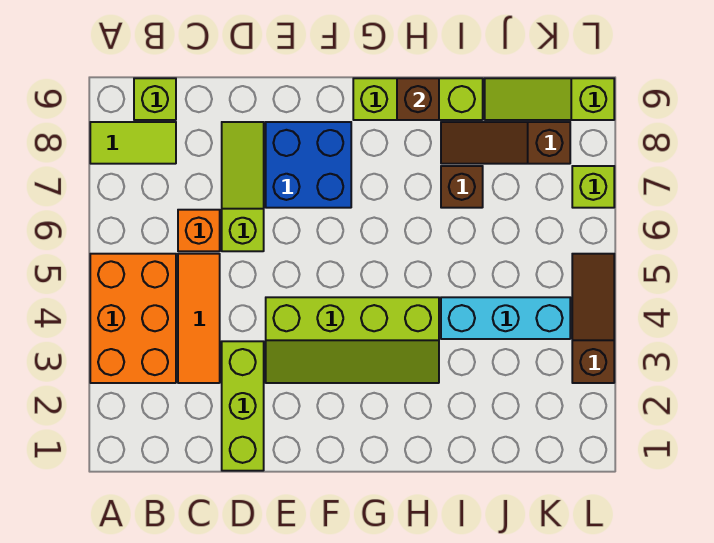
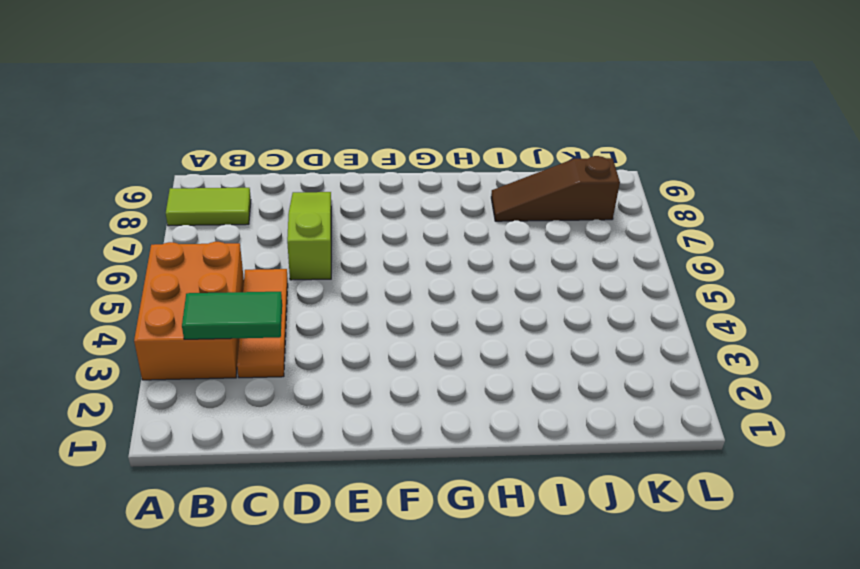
green 1x2 tile [182,292,282,339] -> none
none -> lime 1x1 brick [134,78,176,120]
none -> orange 1x1 brick [178,210,220,251]
none -> lime 1x3 brick [222,341,264,471]

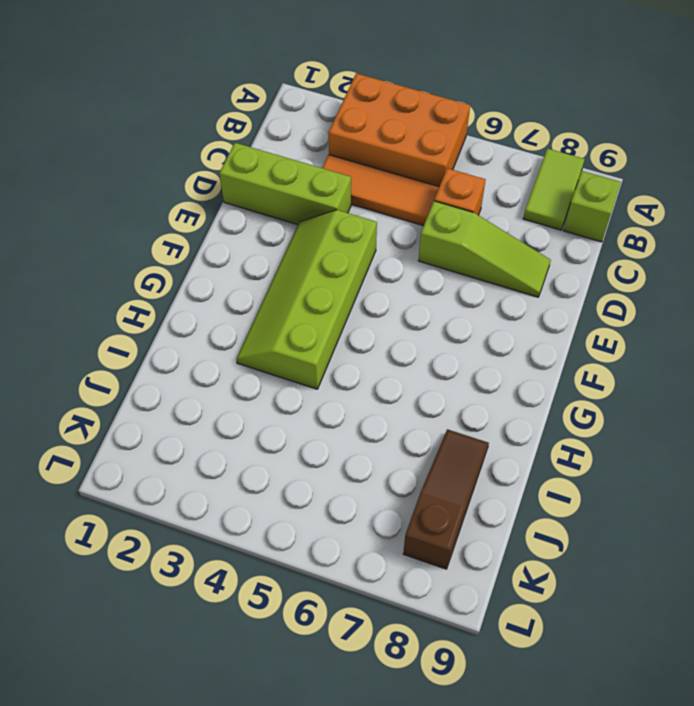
none -> blue 2x2 brick [266,122,351,208]
none -> lime 1x3 brick [353,78,483,120]
none -> cyan 1x3 brick [441,297,570,339]

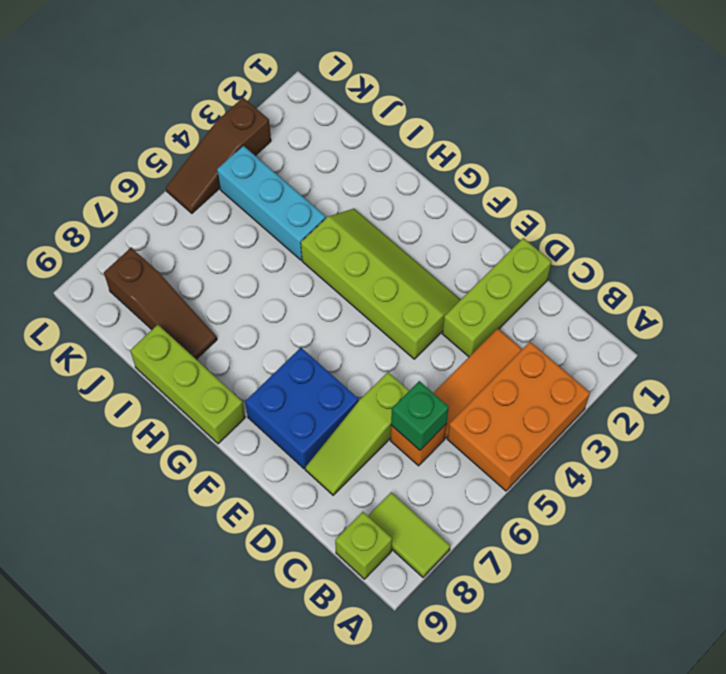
green 1x1 brick [391,381,449,450] -> none
none -> brown 1x1 brick [441,166,483,208]
none -> lime 1x3 slope [485,78,614,120]
none -> lime 1x1 brick [572,166,614,208]

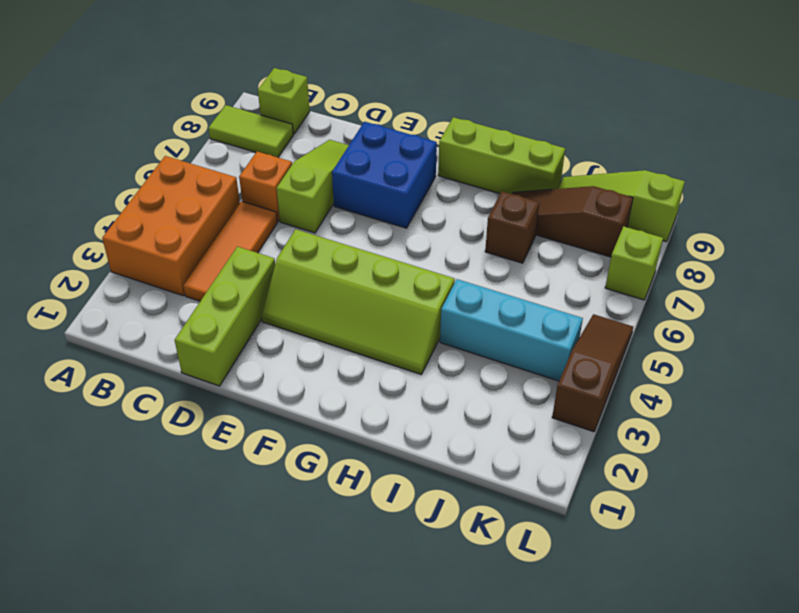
none -> brown 1x1 brick [397,78,439,120]

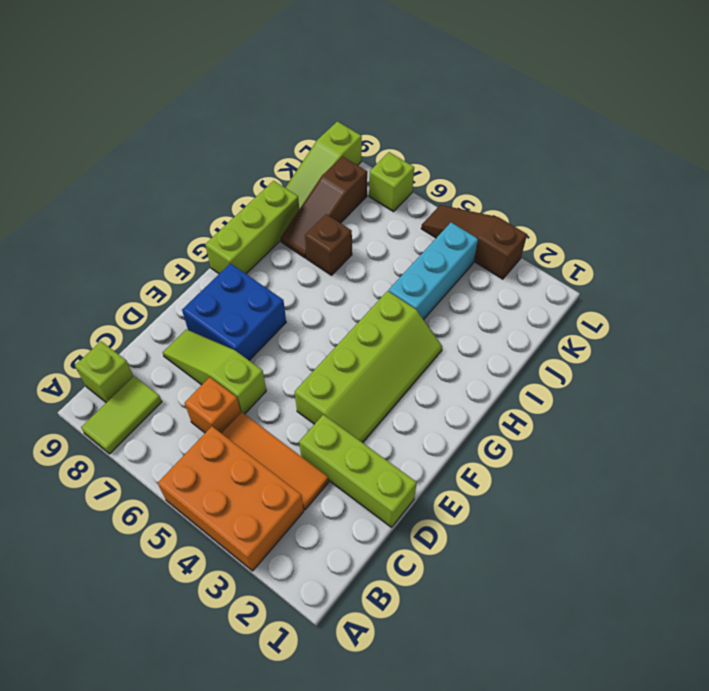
none -> brown 1x1 brick [397,78,439,120]

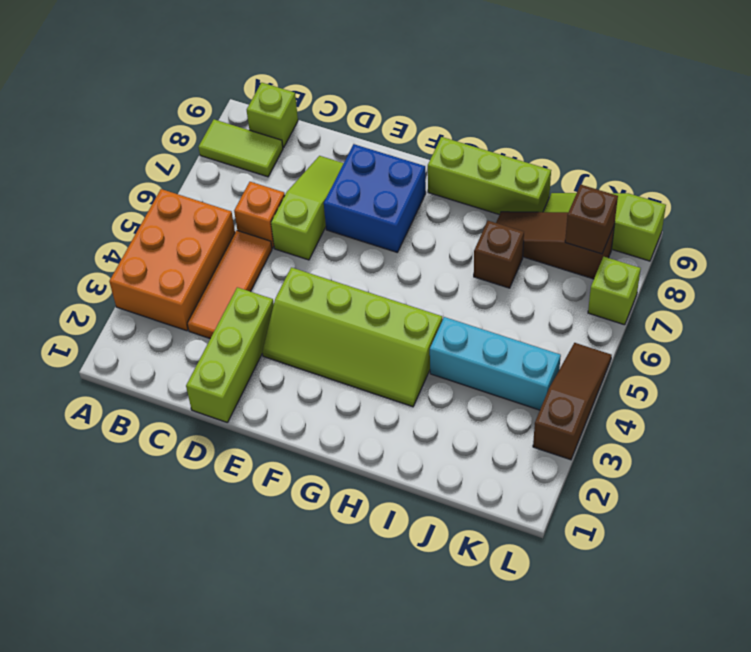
brown 1x1 brick [565,185,618,254] -> brown 1x1 brick moved to [397,78,439,120]

